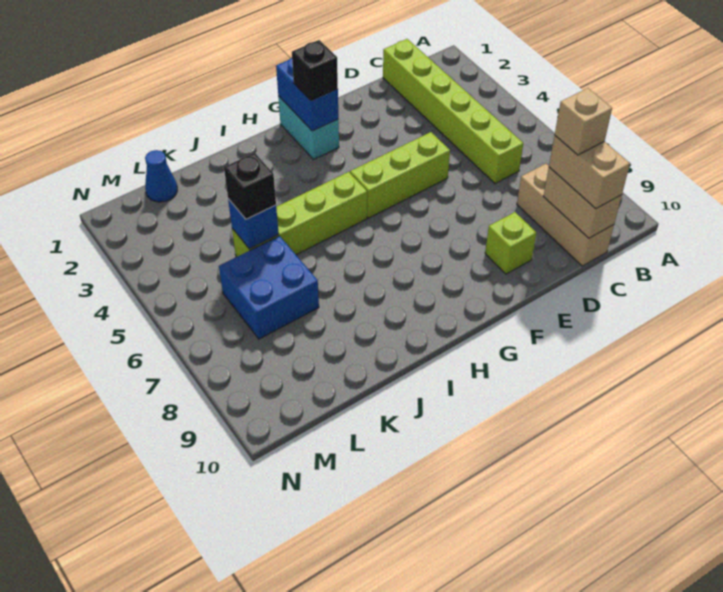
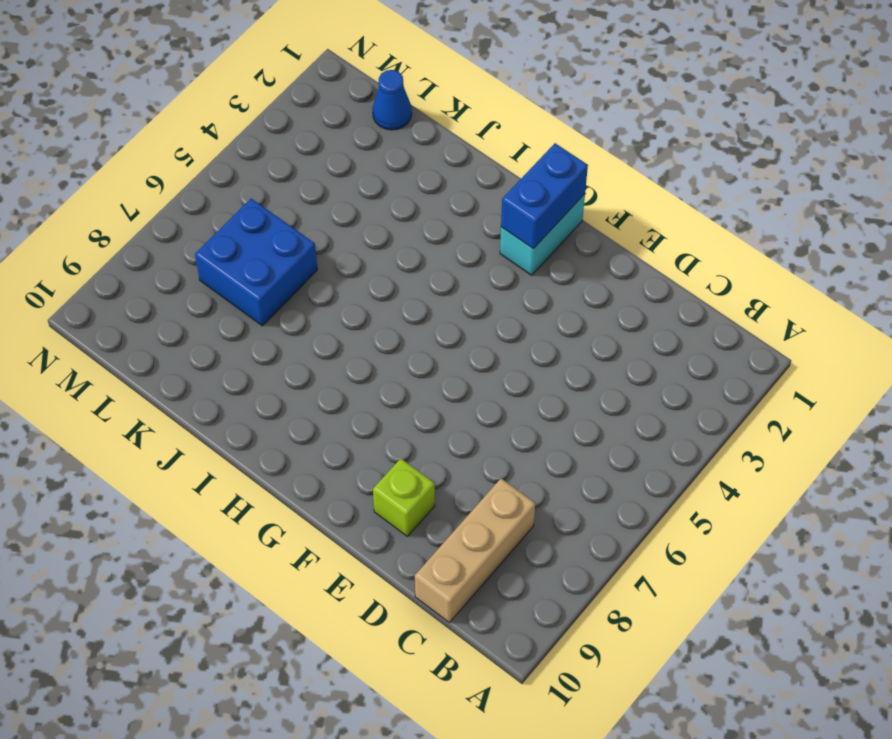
none -> lime 1x6 brick [383,39,523,183]
none -> lime 1x3 brick [350,132,450,218]
none -> lime 1x4 brick [232,172,367,257]

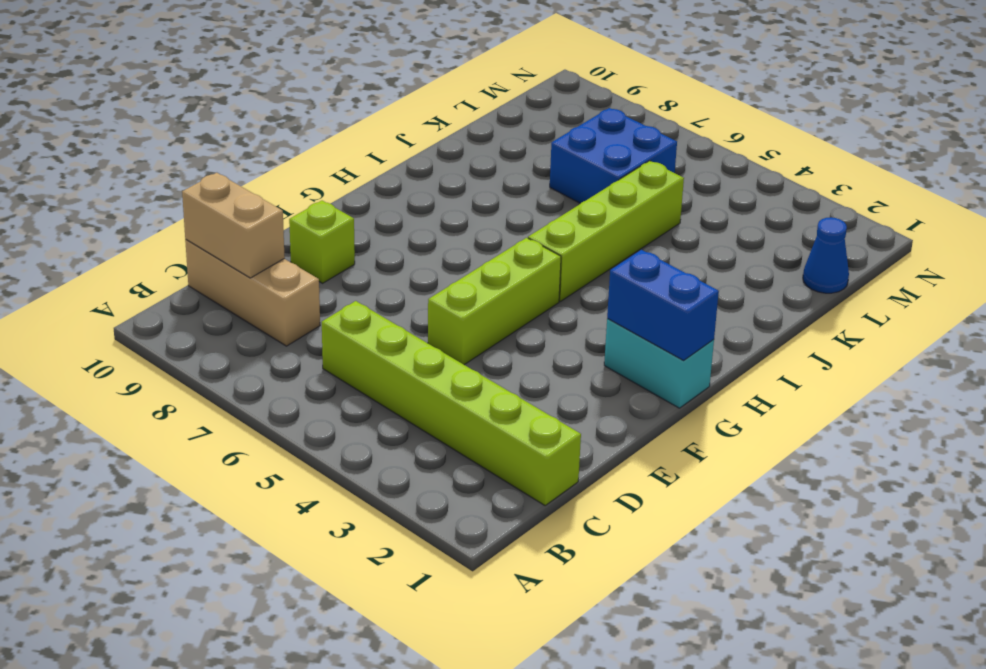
none -> blue 1x1 brick [228,199,279,249]
none -> tan 1x2 brick [549,136,630,209]
none -> black 1x1 brick [292,40,338,101]

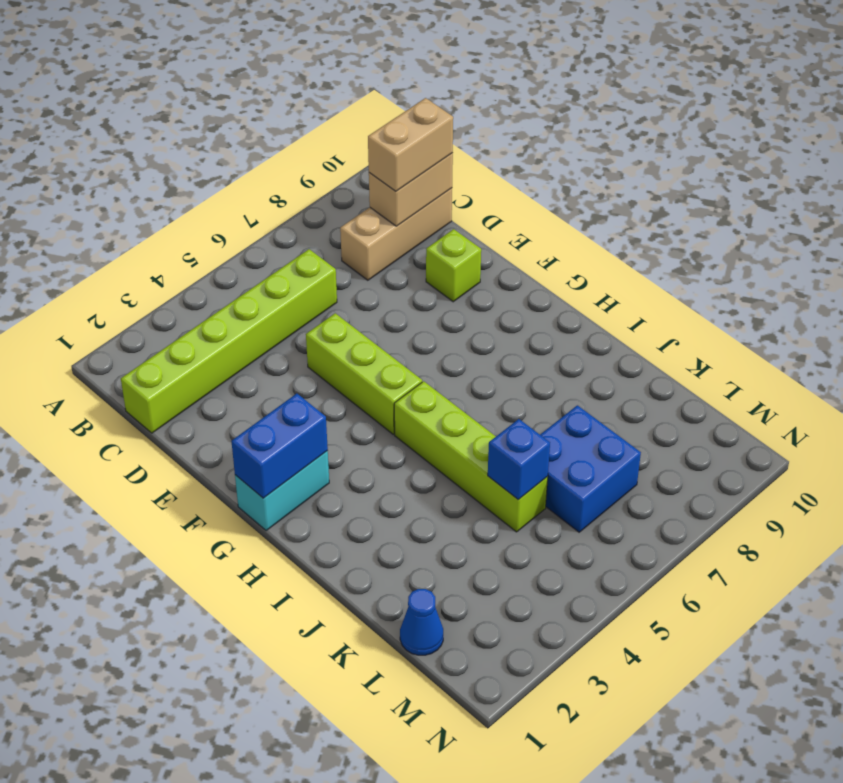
none -> black 1x1 brick [292,40,338,101]
none -> black 1x1 brick [224,153,276,219]
none -> tan 1x1 brick [555,88,612,155]

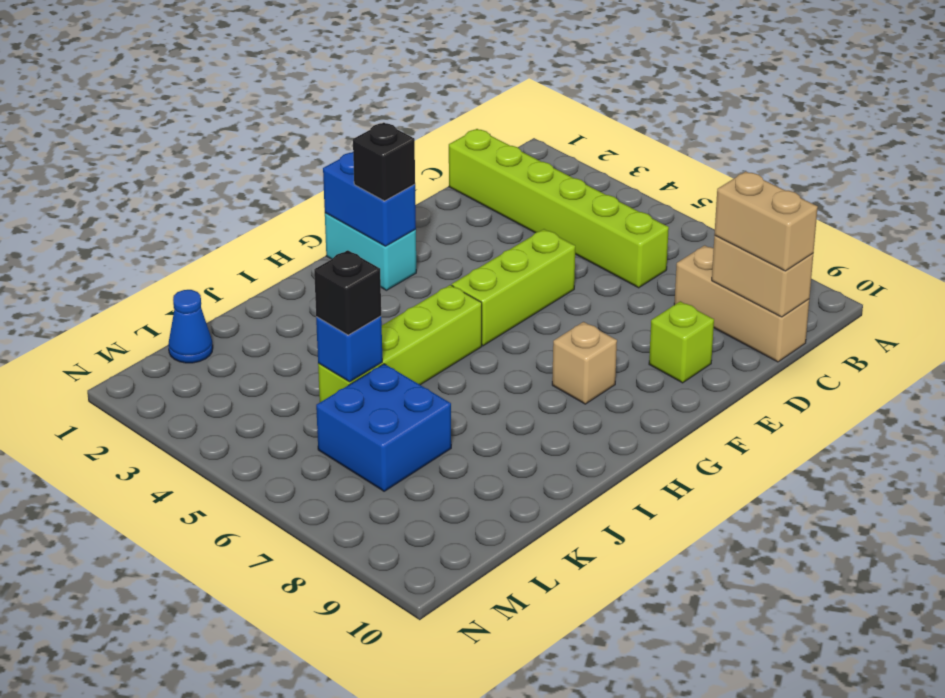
tan 1x1 brick [552,322,617,404] -> tan 1x1 brick moved to [555,88,612,155]

